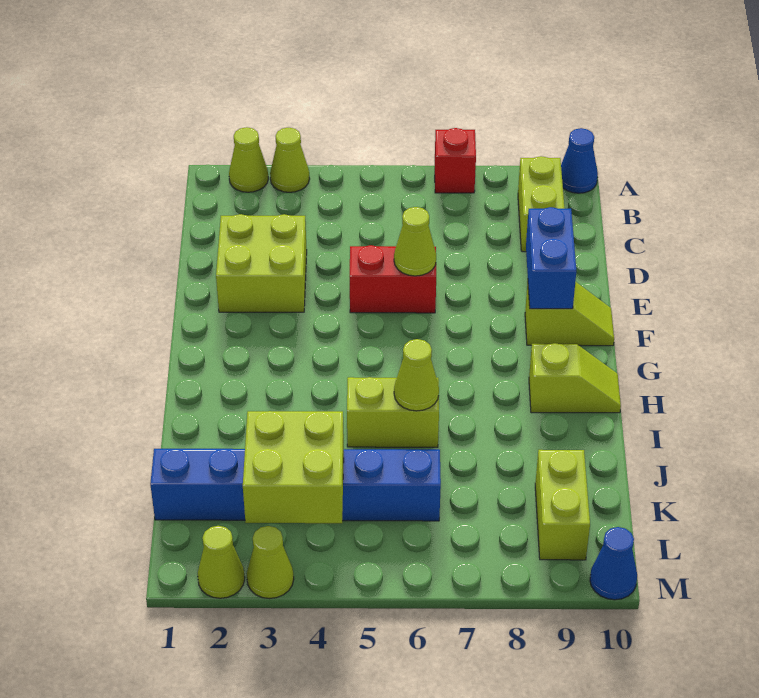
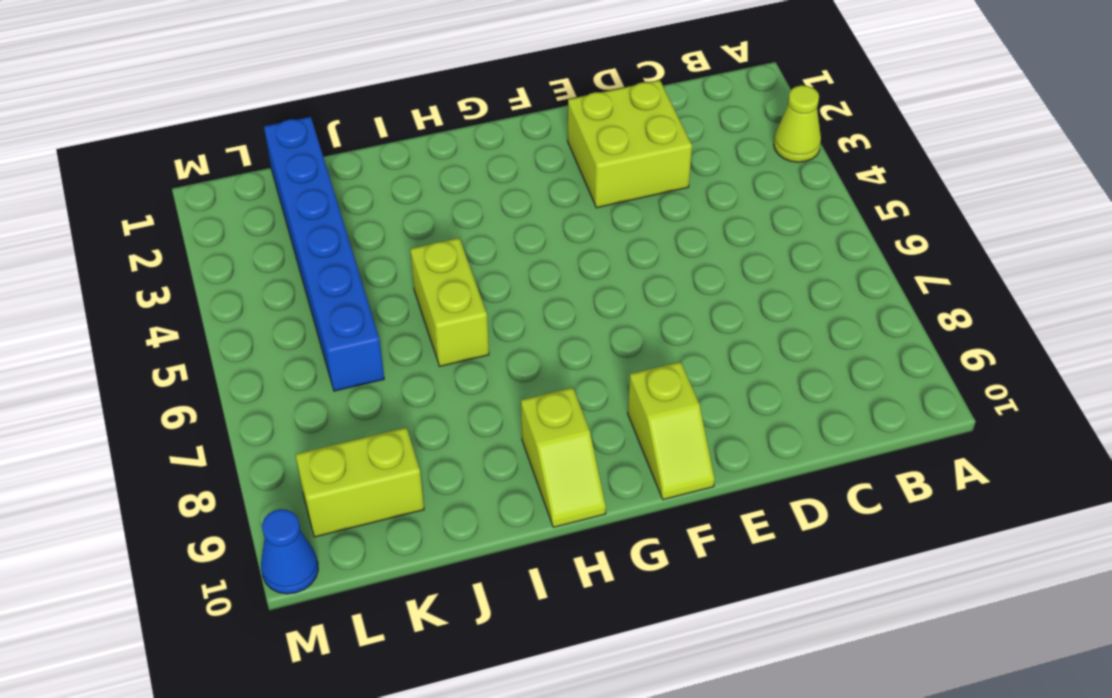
none -> lime 1x1 cone [229,127,268,192]
none -> red 1x1 brick [435,128,476,193]
none -> blue 1x1 cone [561,128,598,193]

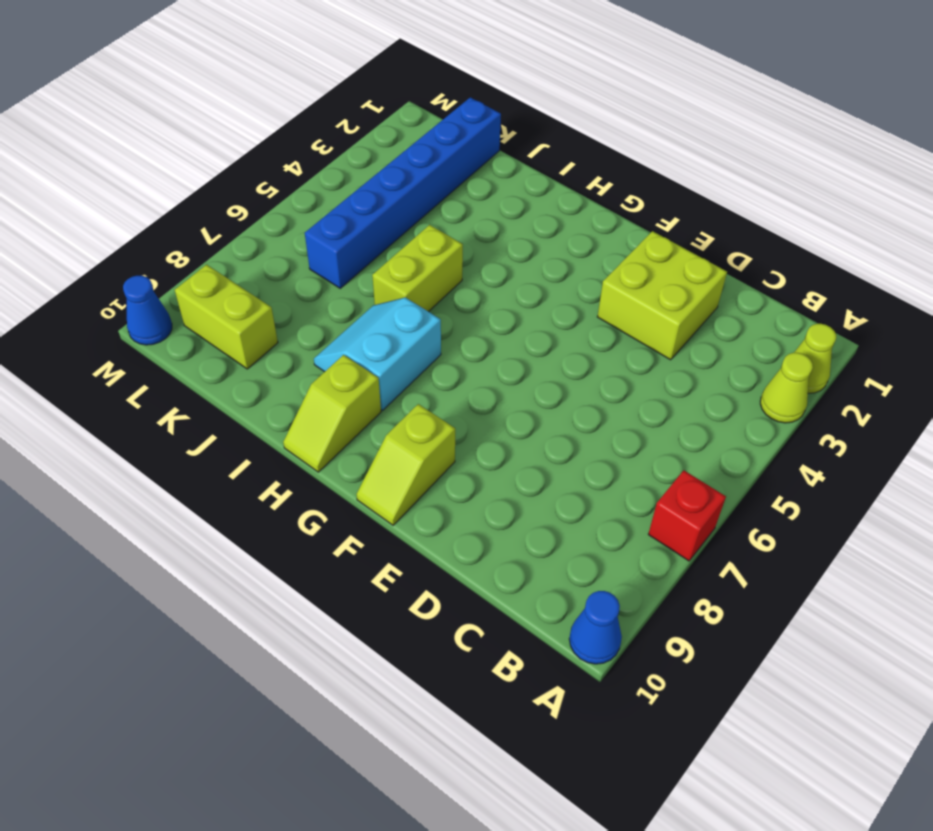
cyan 2x2 slope [314,297,441,410] -> none
none -> lime 1x2 brick [518,156,565,252]
none -> red 1x2 brick [350,245,436,313]
none -> lime 1x1 cone [198,526,245,598]

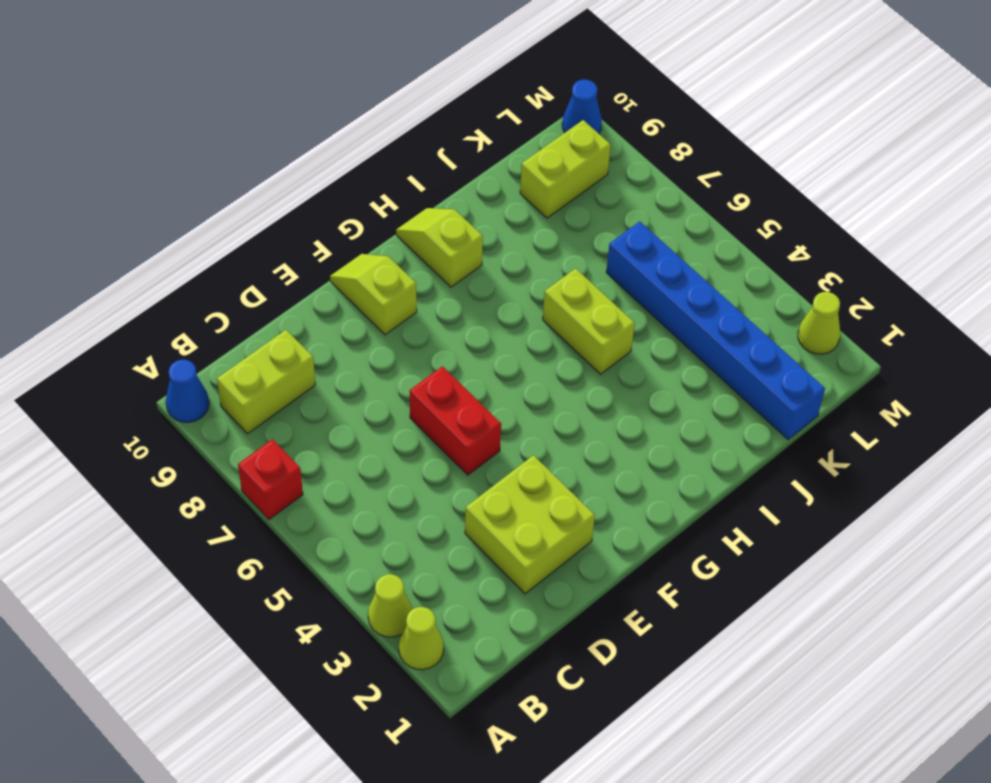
none -> lime 1x1 cone [247,526,294,599]
none -> lime 1x1 cone [394,207,436,276]
none -> blue 1x2 brick [526,207,576,309]

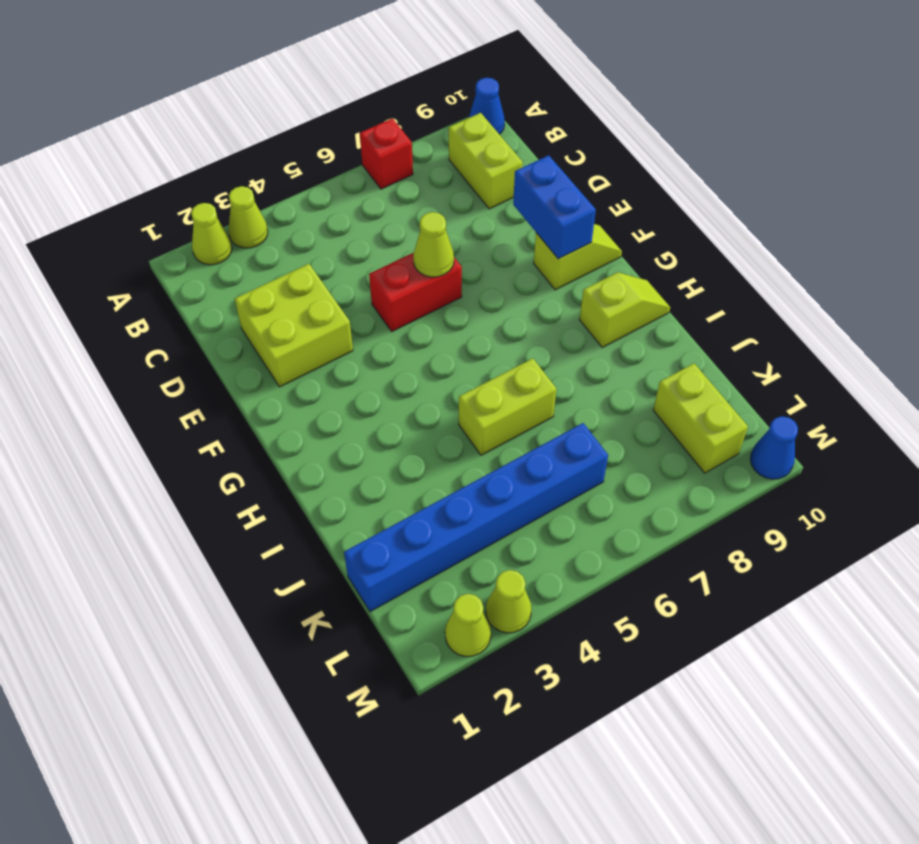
none -> lime 1x1 cone [394,339,439,411]
none -> lime 2x2 brick [243,411,344,523]

